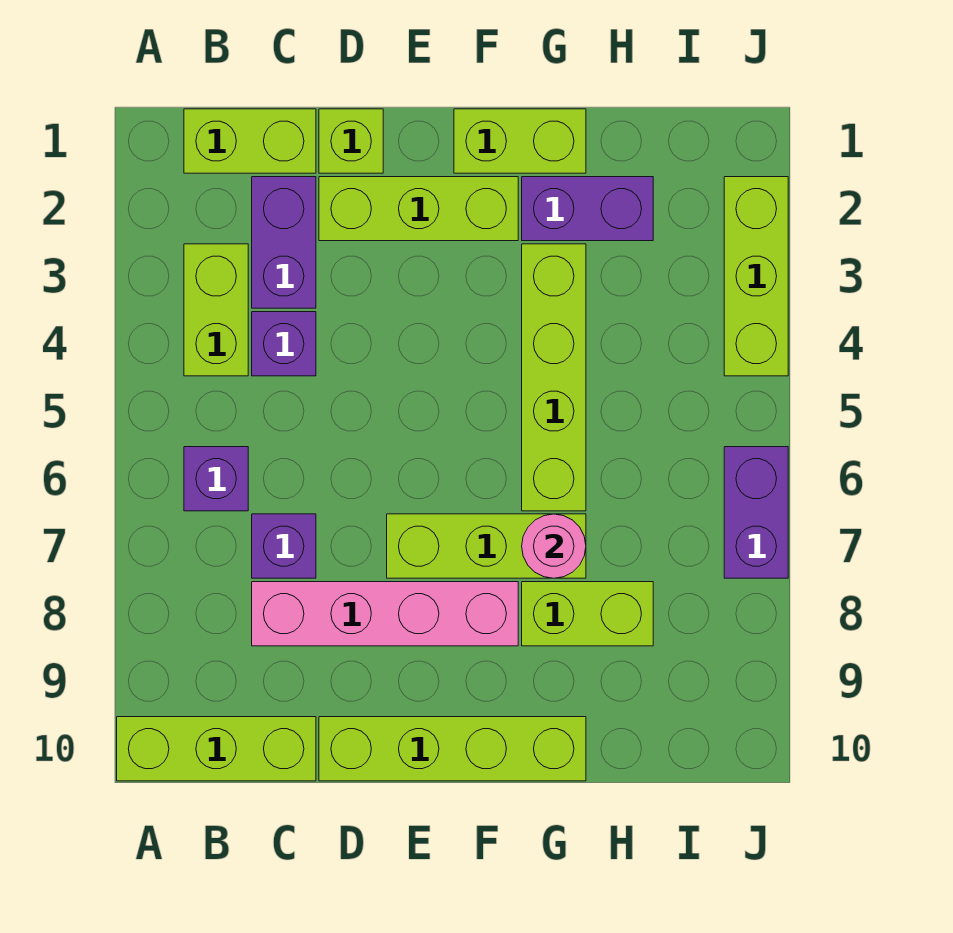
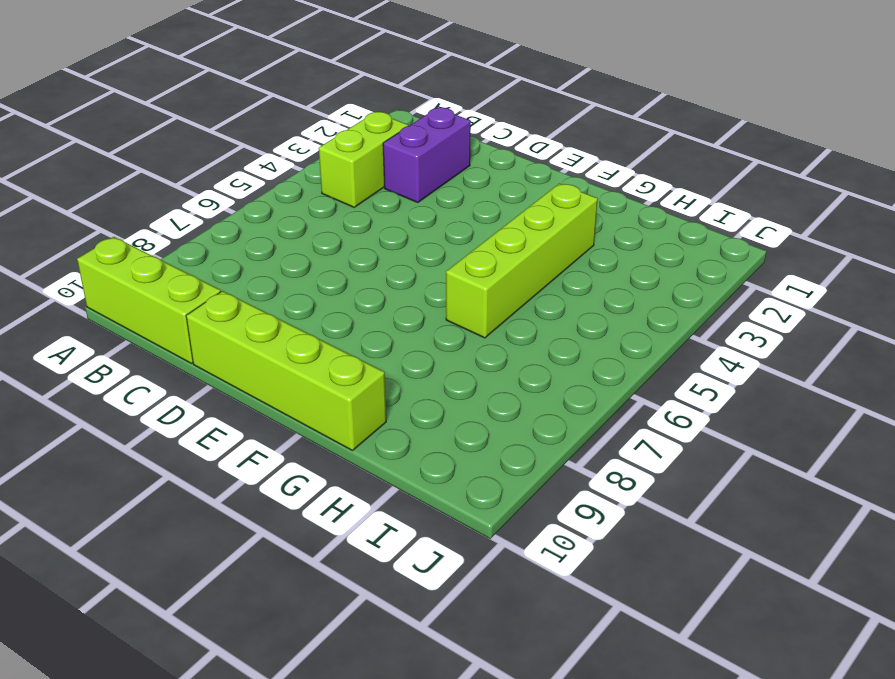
none -> lime 1x2 brick [184,109,316,173]
none -> purple 1x1 brick [184,447,248,511]
none -> purple 1x1 brick [252,312,316,376]

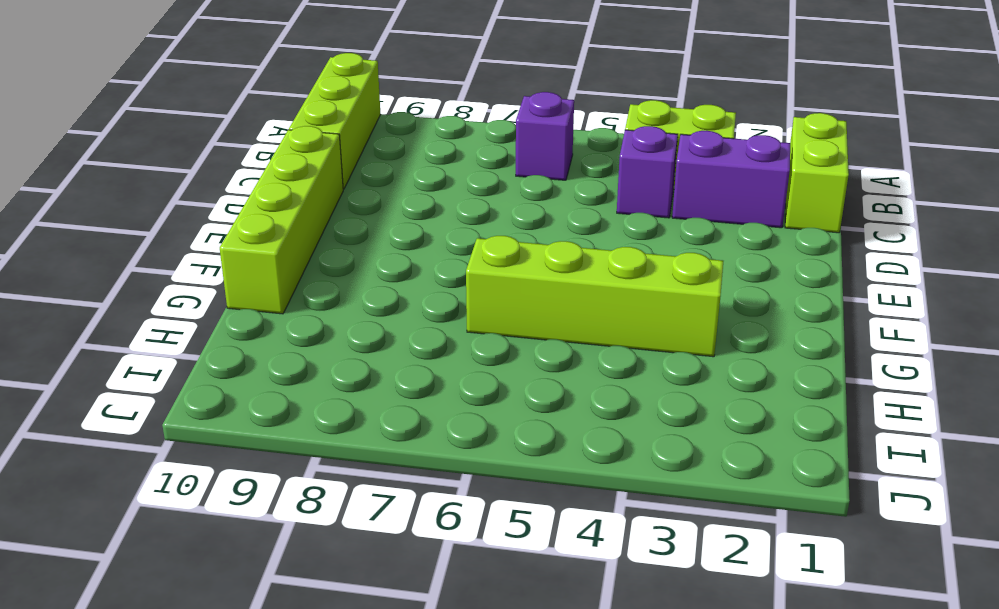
none -> purple 1x1 brick [252,514,316,578]
none -> pink 1x4 brick [252,582,518,646]
none -> lime 1x1 brick [319,109,383,173]

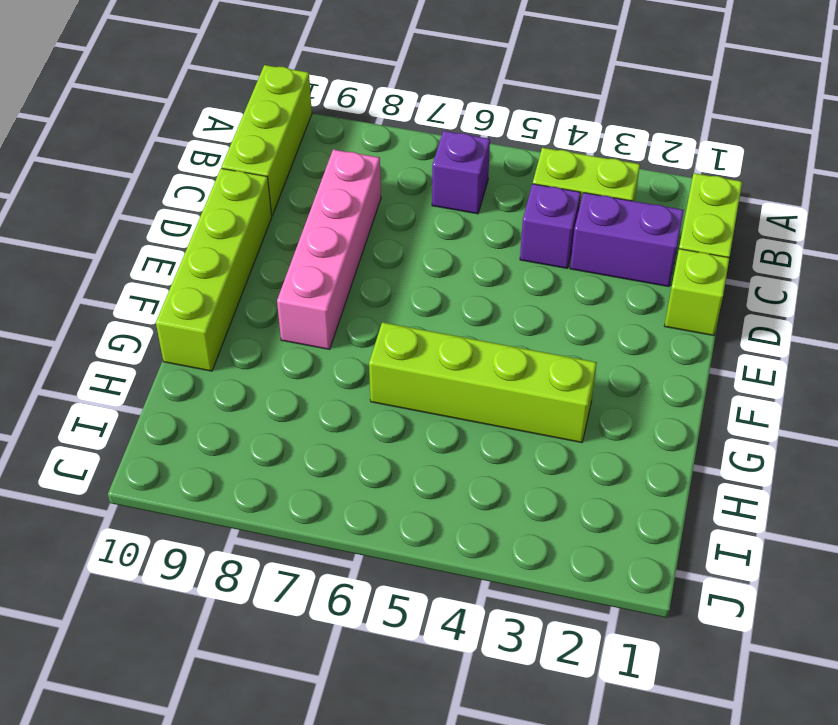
none -> purple 1x1 brick [252,514,316,578]
none -> lime 1x3 brick [319,177,518,241]
none -> lime 1x3 brick [387,514,586,578]

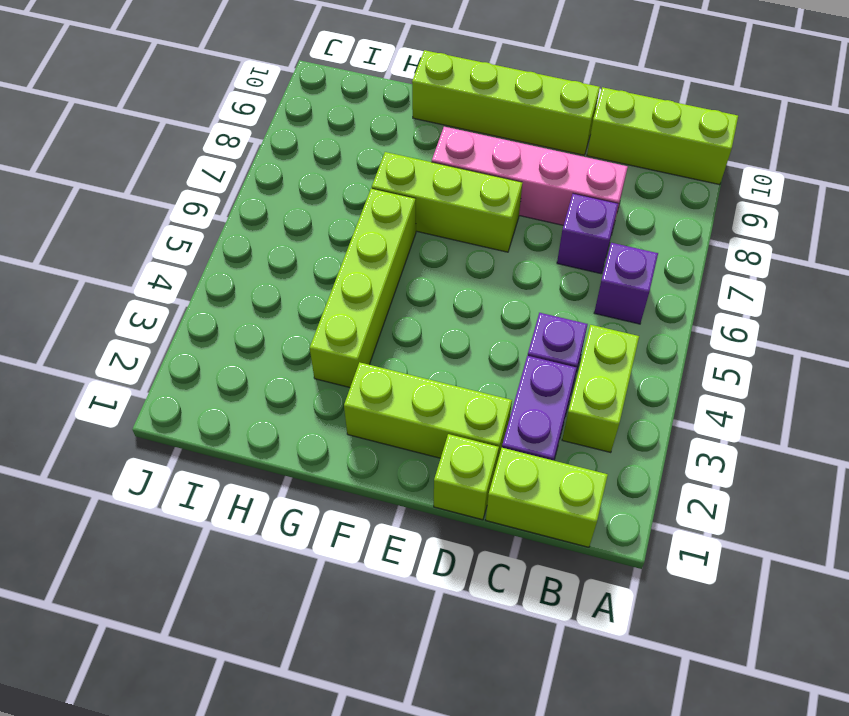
none -> lime 1x2 brick [454,109,586,173]
none -> purple 1x2 brick [522,177,653,241]
none -> lime 1x2 brick [522,582,653,646]

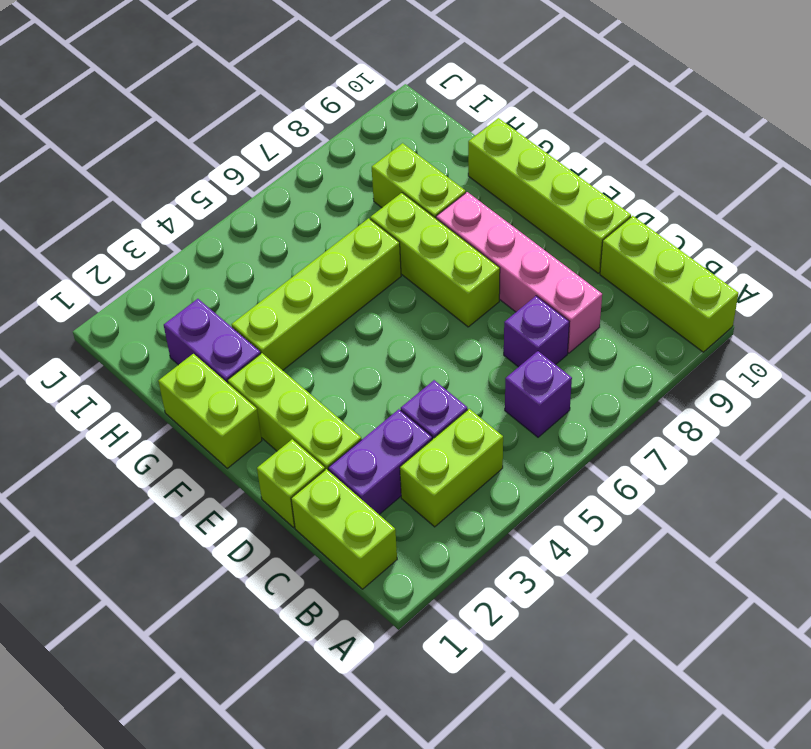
none -> lime 1x3 brick [724,177,788,376]
none -> purple 1x2 brick [724,447,788,578]
none -> pink 1x1 round brick [522,514,586,578]

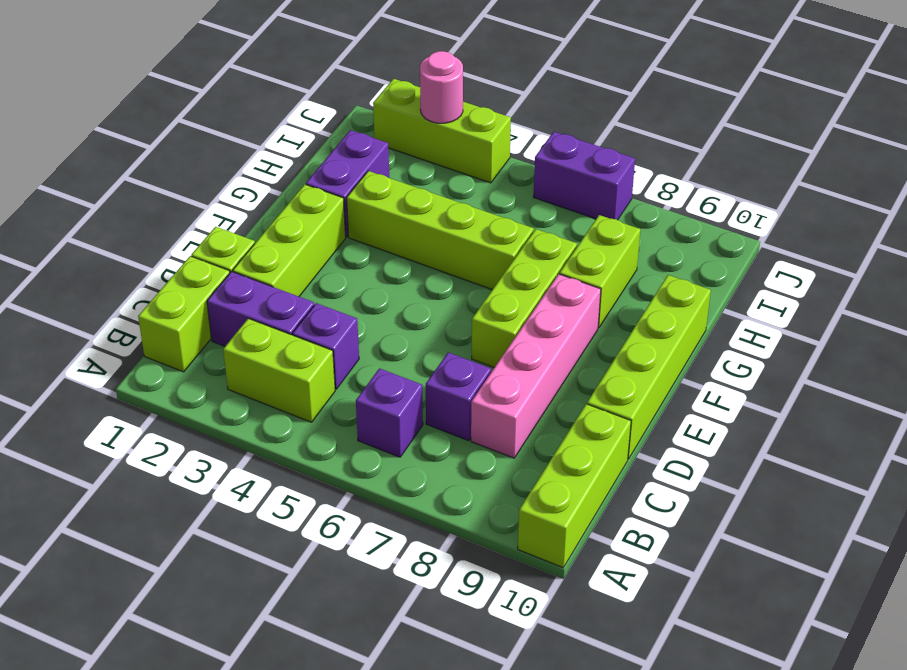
pink 1x1 round brick [420,51,463,123] -> pink 1x1 round brick moved to [522,514,586,578]
none -> lime 1x2 brick [454,109,586,173]

